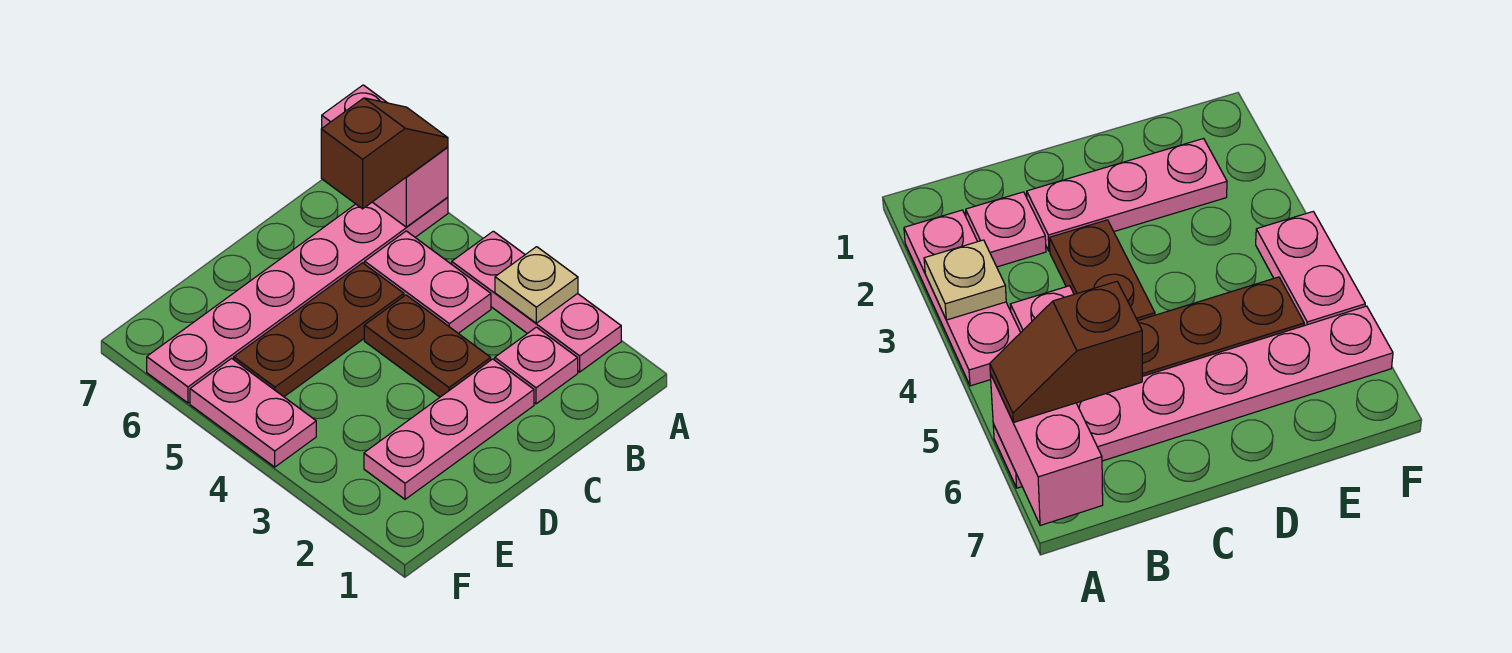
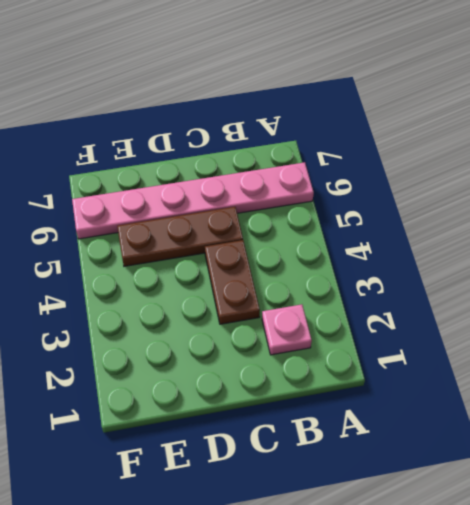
none -> pink 1x3 plate [452,231,621,372]
none -> pink 1x2 plate [365,231,491,333]

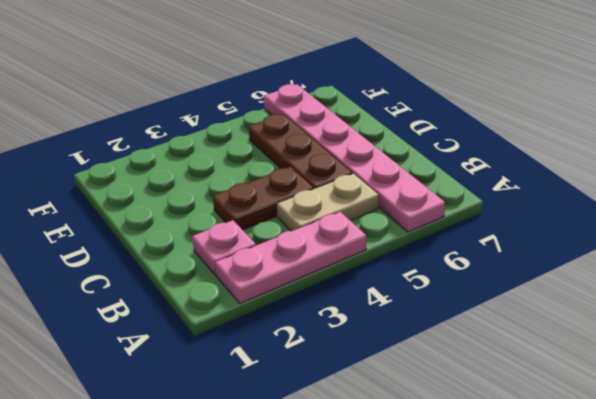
tan 1x2 plate [277,174,379,231] -> pink 1x2 plate [365,231,491,333]
none -> pink 1x3 plate [364,359,534,499]
none -> pink 1x2 plate [190,358,316,467]

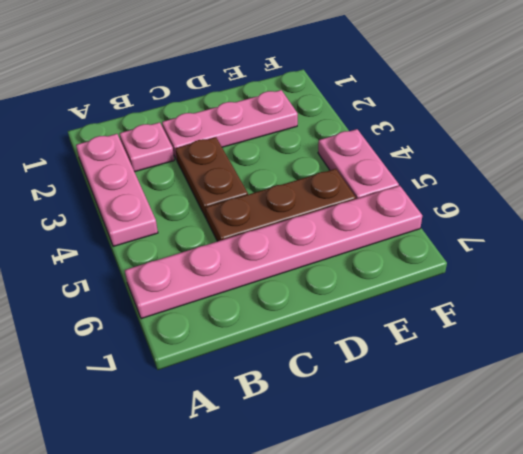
none -> pink 1x2 plate [365,231,491,333]
none -> tan 1x1 plate [495,247,578,323]

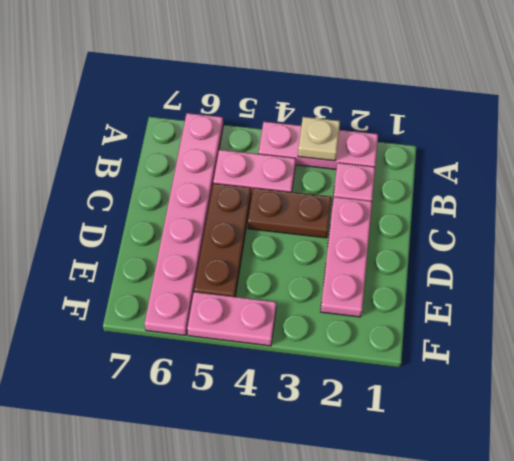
none -> pink 1x2 brick [322,85,448,227]
none -> brown 1x2 slope [321,98,448,209]

